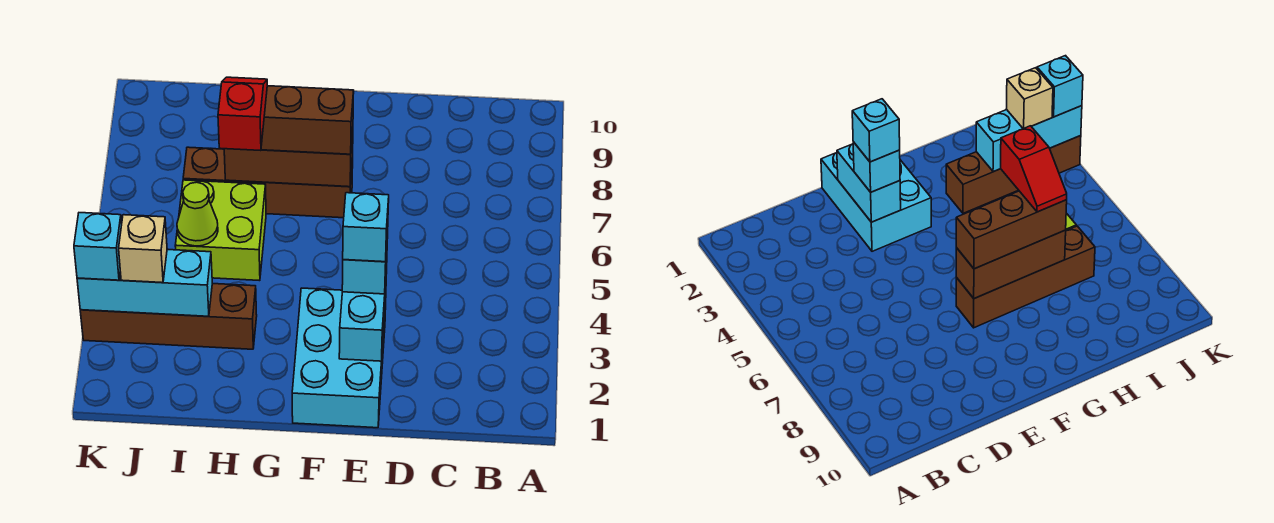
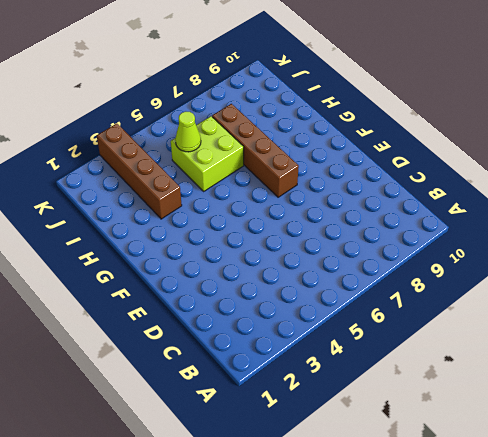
none -> cyan 2x3 brick [292,288,386,428]
none -> cyan 1x2 brick [339,267,387,361]
none -> brown 1x3 brick [224,131,353,187]

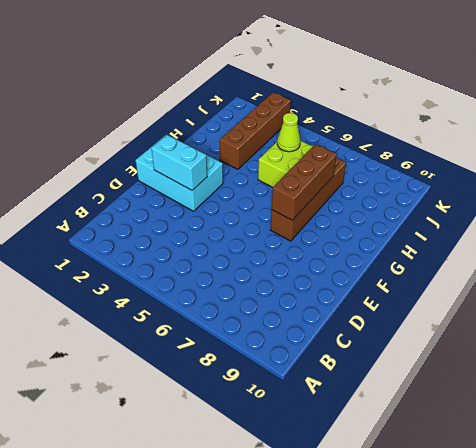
none -> cyan 1x3 brick [77,250,212,316]
none -> cyan 1x1 brick [342,233,388,294]
none -> brown 1x3 brick [261,86,354,154]

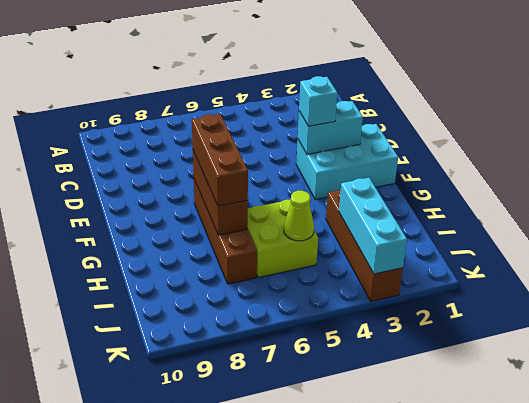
none -> tan 1x1 brick [119,215,167,283]
none -> cyan 1x1 brick [74,213,122,280]
none -> cyan 1x1 brick [343,193,389,262]

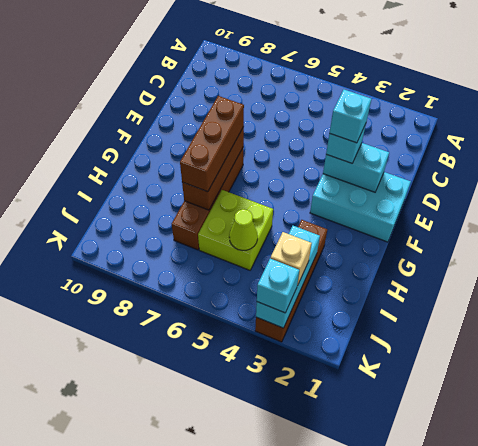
none -> red 1x2 slope [218,77,267,151]

